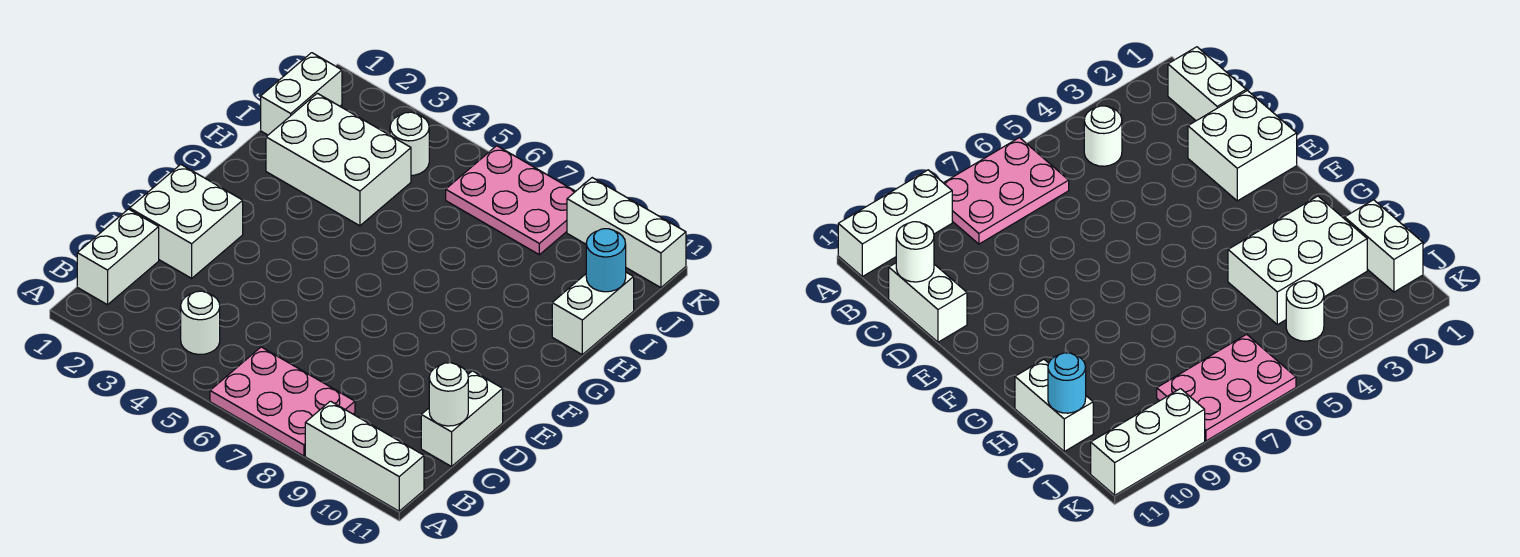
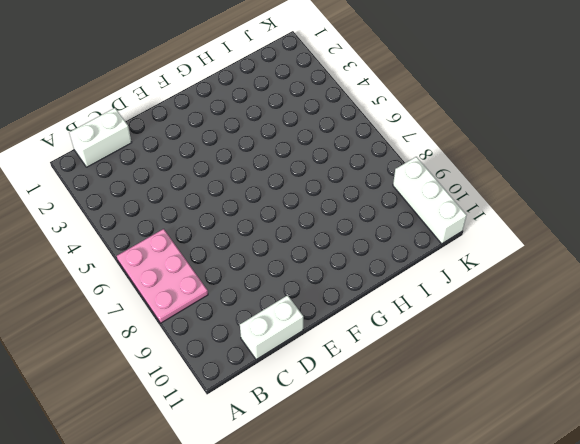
none -> white 1x3 brick [305,401,424,511]
none -> white 1x1 round brick [181,291,220,355]
none -> white 2x2 brick [130,164,243,278]

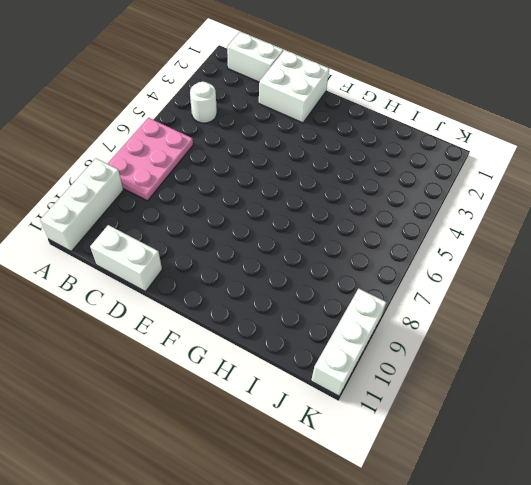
none -> white 2x3 brick [266,93,411,226]
none -> white 1x2 brick [552,272,634,355]
none -> white 1x2 brick [261,53,342,135]

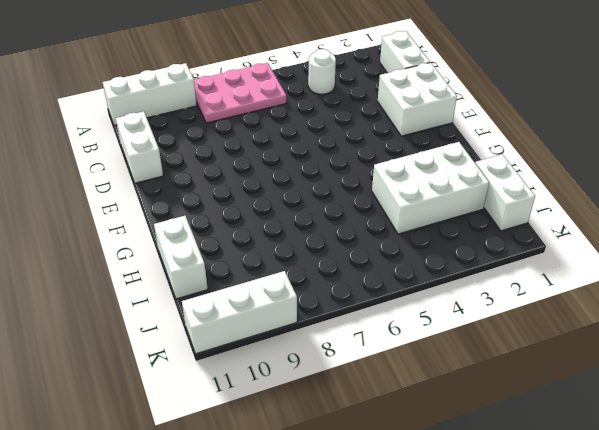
none -> white 1x1 round brick [390,112,429,175]
none -> pink 2x3 plate [446,146,576,255]
none -> white 1x1 round brick [429,363,468,426]

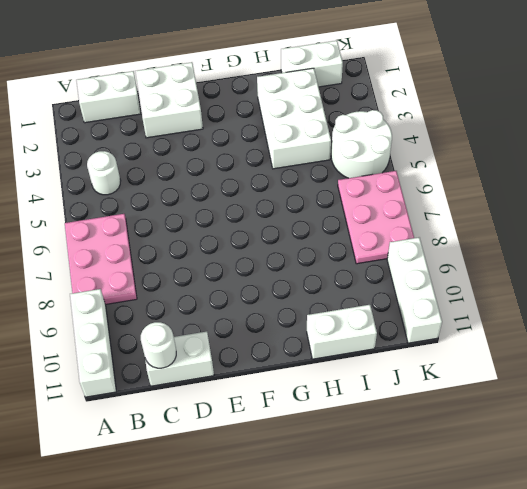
white 2x2 round brick [331,110,392,178] -> white 1x1 round brick [390,112,429,175]
none -> cyan 1x1 round brick [586,229,626,292]

